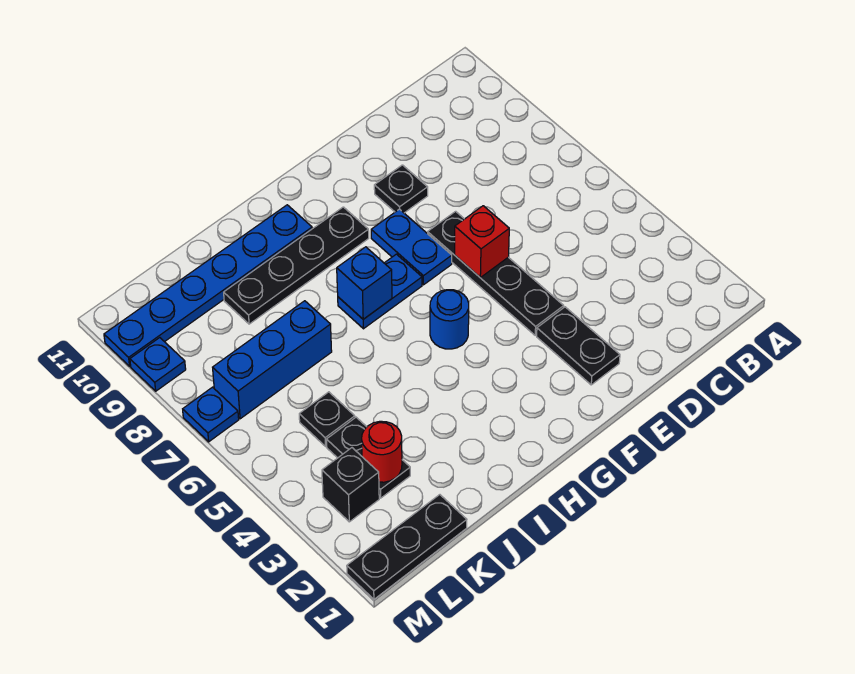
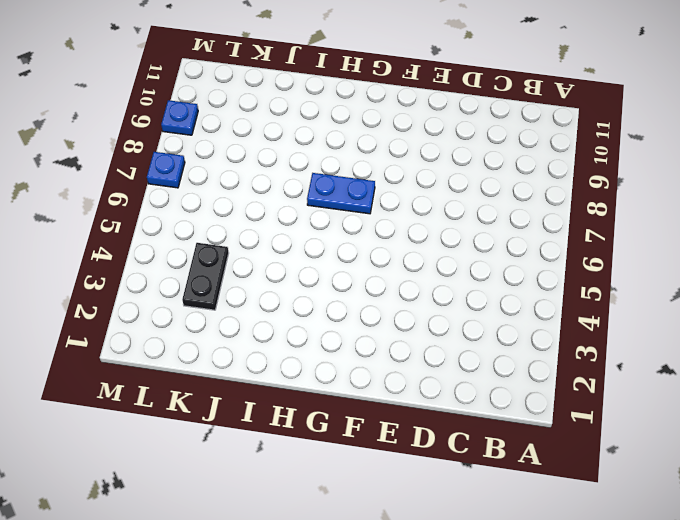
none -> black 1x2 plate [537,307,620,385]
none -> black 1x4 plate [428,211,564,335]
none -> black 1x1 plate [374,165,428,213]

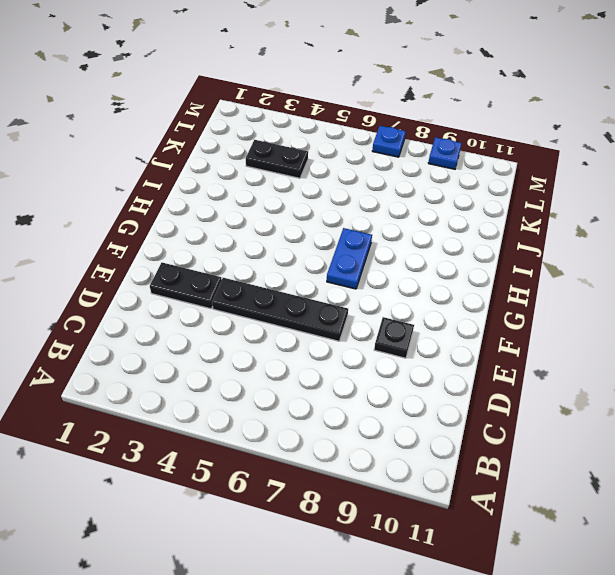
none -> blue 1x2 plate [371,209,452,285]
none -> blue 1x1 round brick [430,290,469,349]
none -> black 1x4 plate [224,207,369,324]

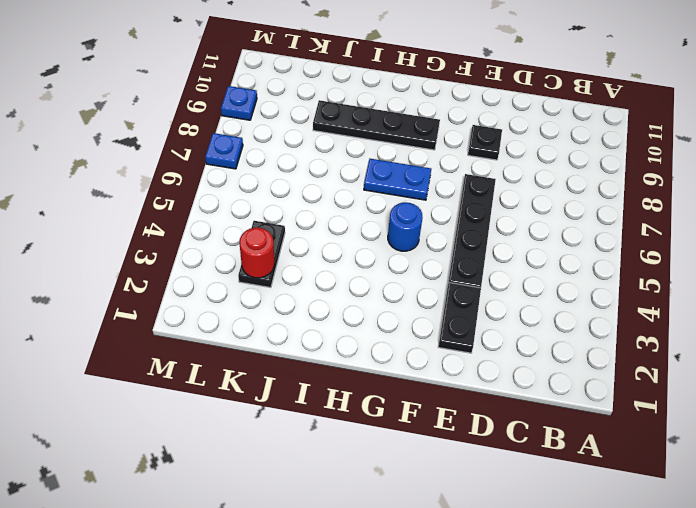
none -> blue 1x2 plate [371,209,452,285]
none -> blue 1x6 plate [104,205,312,366]
none -> blue 1x3 brick [213,301,332,419]

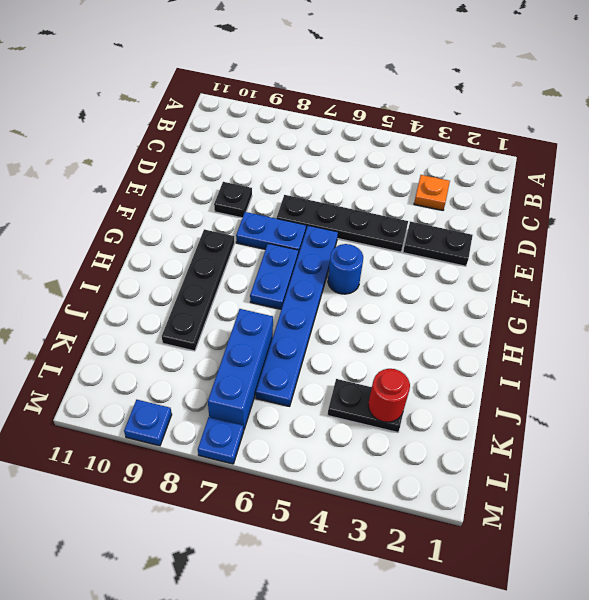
orange 1x1 plate [414,175,450,210] -> none
blue 1x6 plate [256,225,338,406] -> blue 1x6 plate moved to [104,205,312,366]
none -> black 1x3 plate [347,495,467,599]
none -> black 1x1 plate [299,392,355,446]
none -> black 1x1 brick [322,448,379,522]

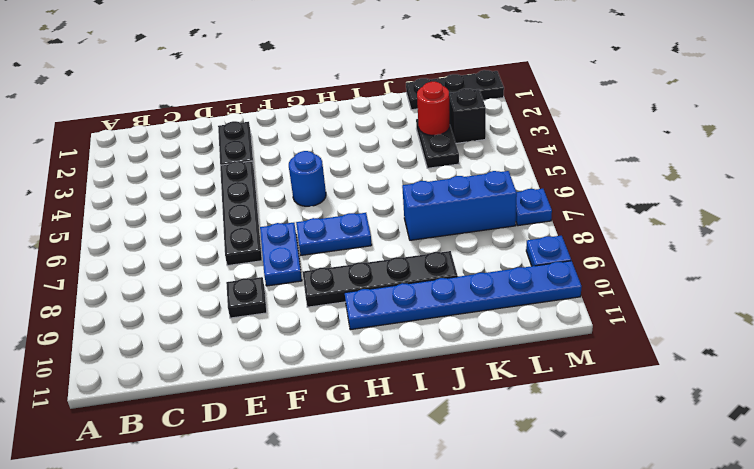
none -> black 1x1 plate [299,392,355,446]
none -> red 1x1 brick [455,206,509,278]
none -> blue 1x1 brick [337,247,392,319]

